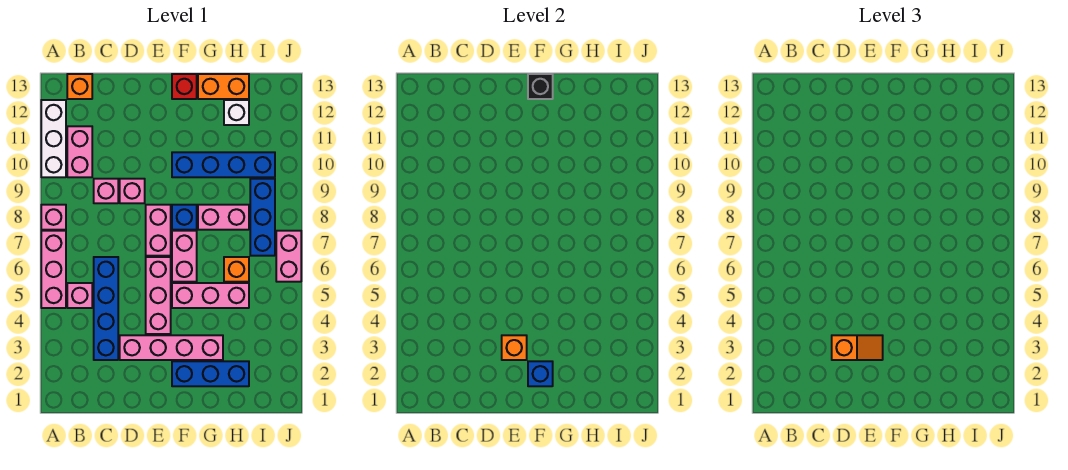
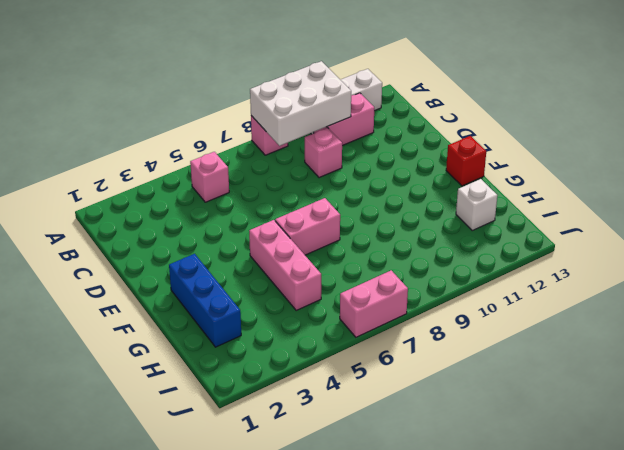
white 2x3 brick [250,61,351,146] -> none
none -> pink 1x3 brick [41,231,66,308]
none -> orange 1x1 brick [67,74,92,99]
none -> blue 1x4 brick [94,257,118,360]

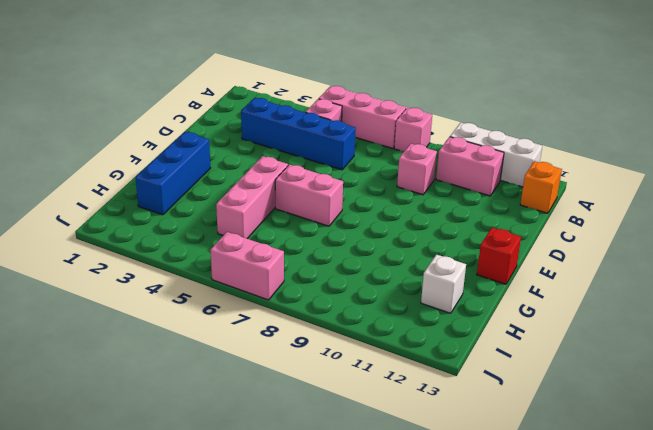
none -> pink 1x4 brick [120,335,223,360]
none -> pink 1x1 brick [120,179,145,203]
none -> pink 1x3 brick [146,257,171,334]

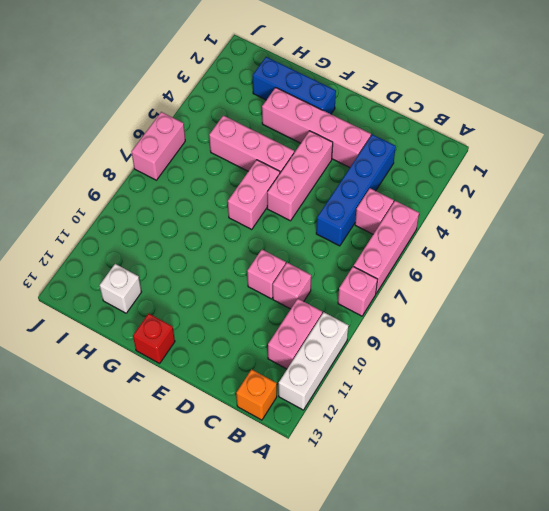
none -> pink 1x2 brick [146,205,171,256]
none -> blue 1x1 brick [172,205,197,230]
none -> blue 1x4 brick [172,152,275,177]

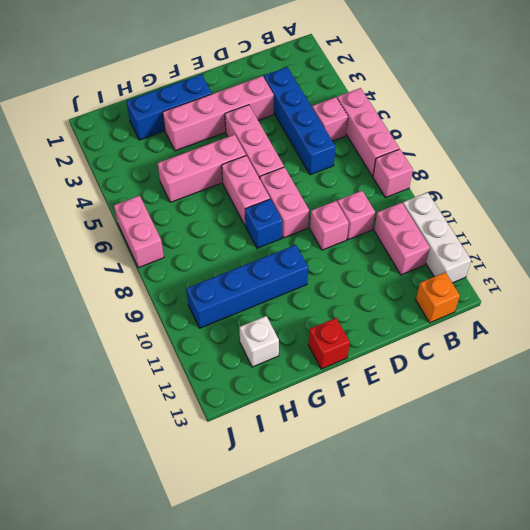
none -> pink 1x2 brick [198,205,249,230]
none -> orange 1x2 brick [198,74,249,99]
none -> orange 1x1 brick [224,257,249,282]

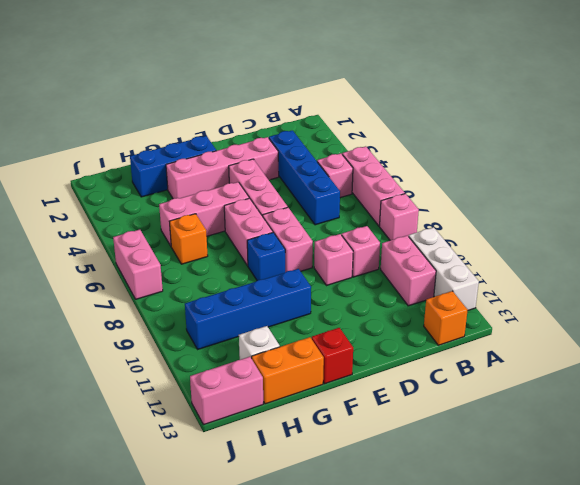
pink 1x2 brick [190,357,263,425] -> pink 1x2 brick moved to [198,205,249,230]
none -> blue 1x3 brick [250,179,275,256]
none -> orange 1x1 brick [502,335,527,360]
none -> blue 1x1 brick [528,361,553,386]

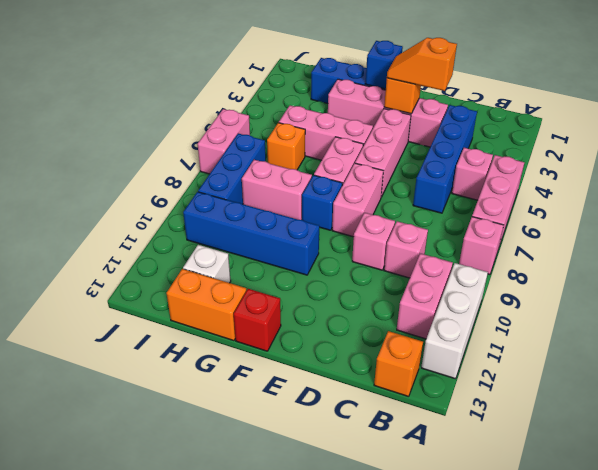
none -> black 1x1 brick [528,74,553,99]

